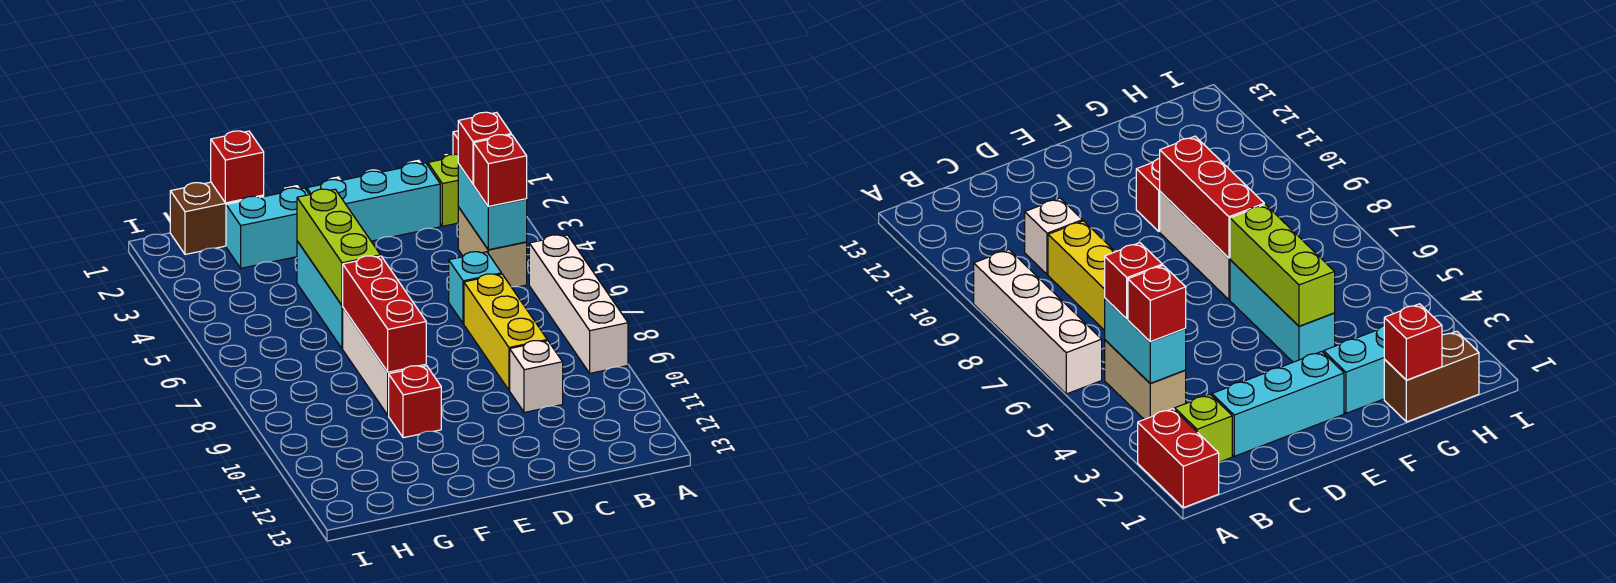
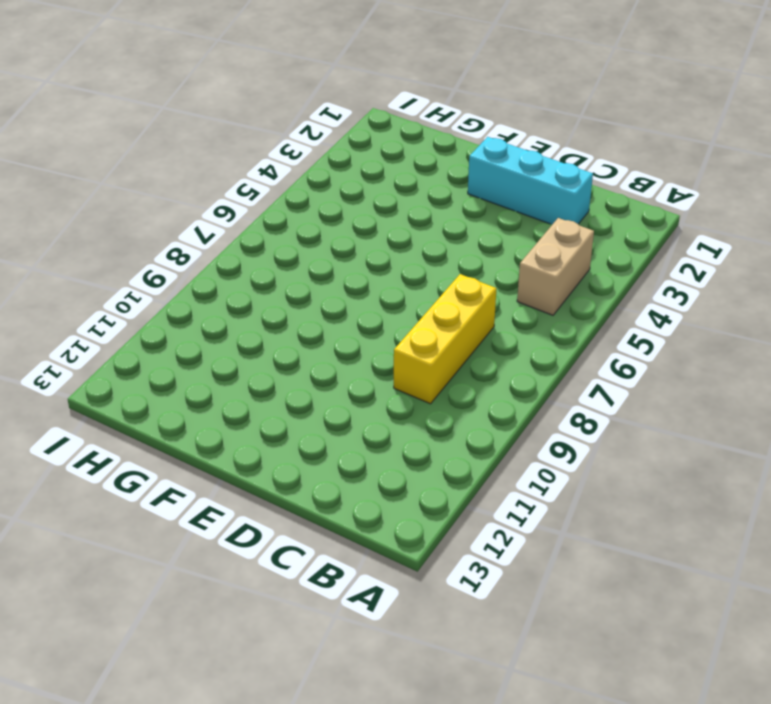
none -> red 1x2 brick [1138,409,1219,508]
none -> white 1x4 brick [529,235,628,373]
none -> lime 1x1 brick [428,154,459,226]

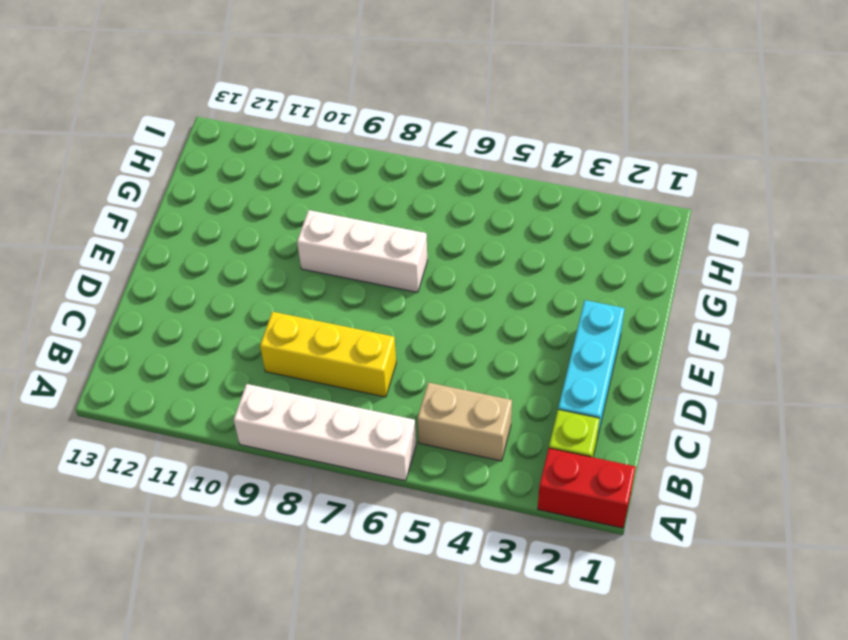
none -> cyan 1x1 brick [449,252,502,324]
none -> white 1x1 brick [510,341,563,412]
none -> cyan 1x2 brick [226,188,309,268]

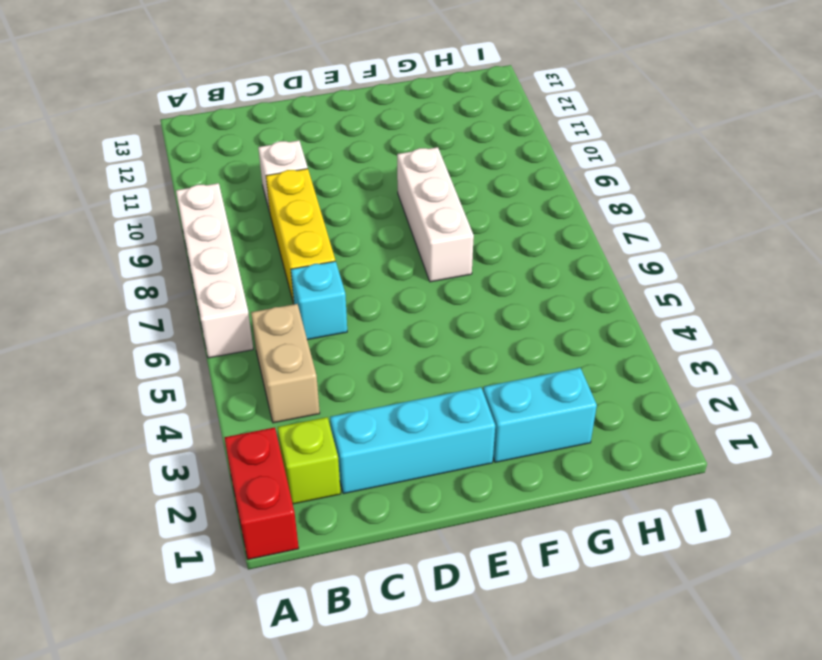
none -> cyan 1x3 brick [297,241,343,349]
none -> red 1x1 brick [389,366,441,438]
none -> brown 1x2 brick [170,182,264,254]

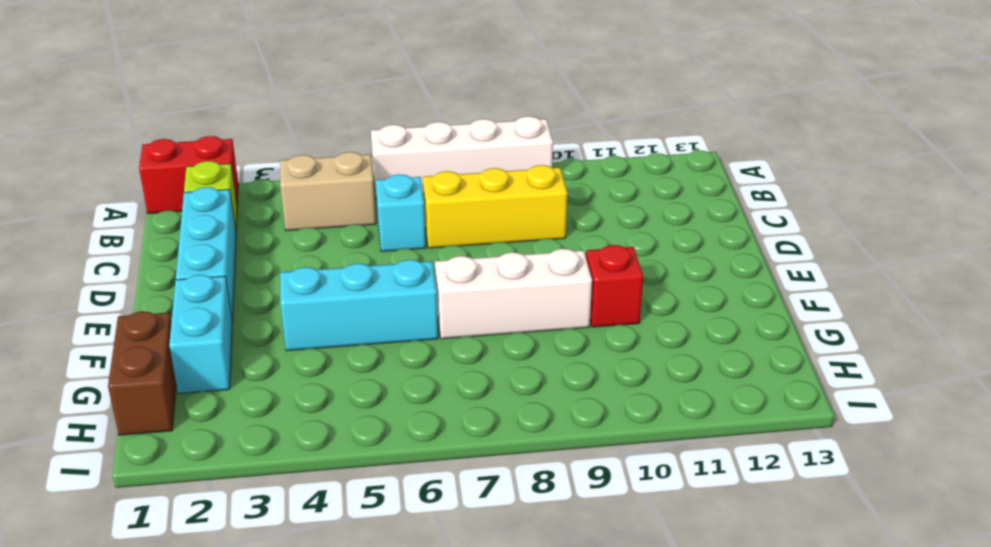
none -> white 1x1 brick [510,341,563,412]
none -> cyan 1x2 brick [458,164,527,250]
none -> lime 1x3 brick [297,189,380,306]

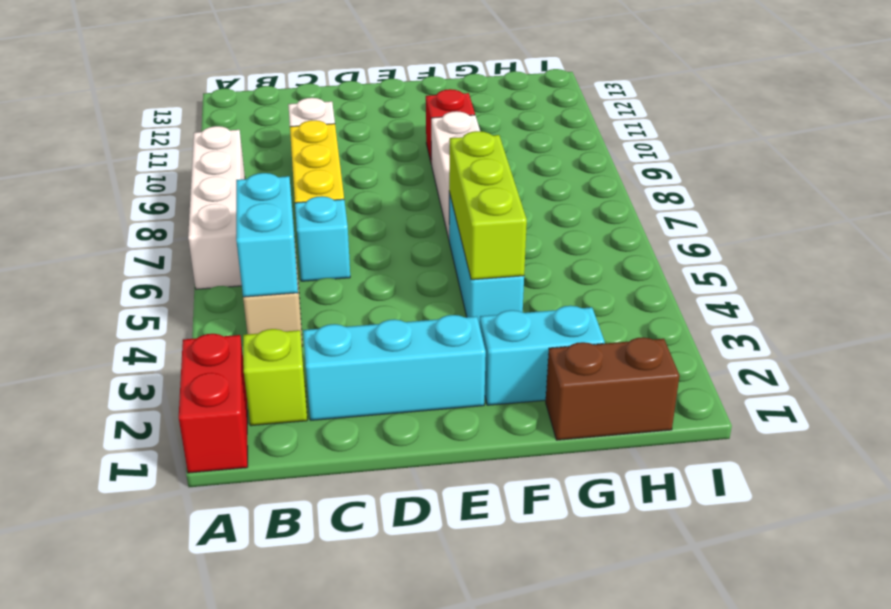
none -> red 1x3 brick [343,256,426,372]
none -> red 1x1 brick [211,131,264,203]
none -> red 1x1 brick [458,112,511,184]

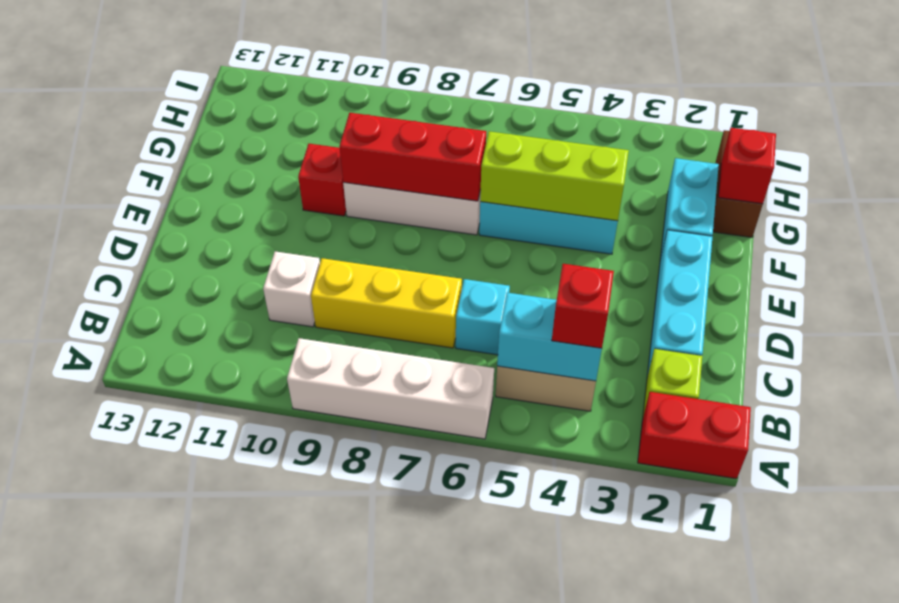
none -> red 1x1 brick [474,135,527,206]

